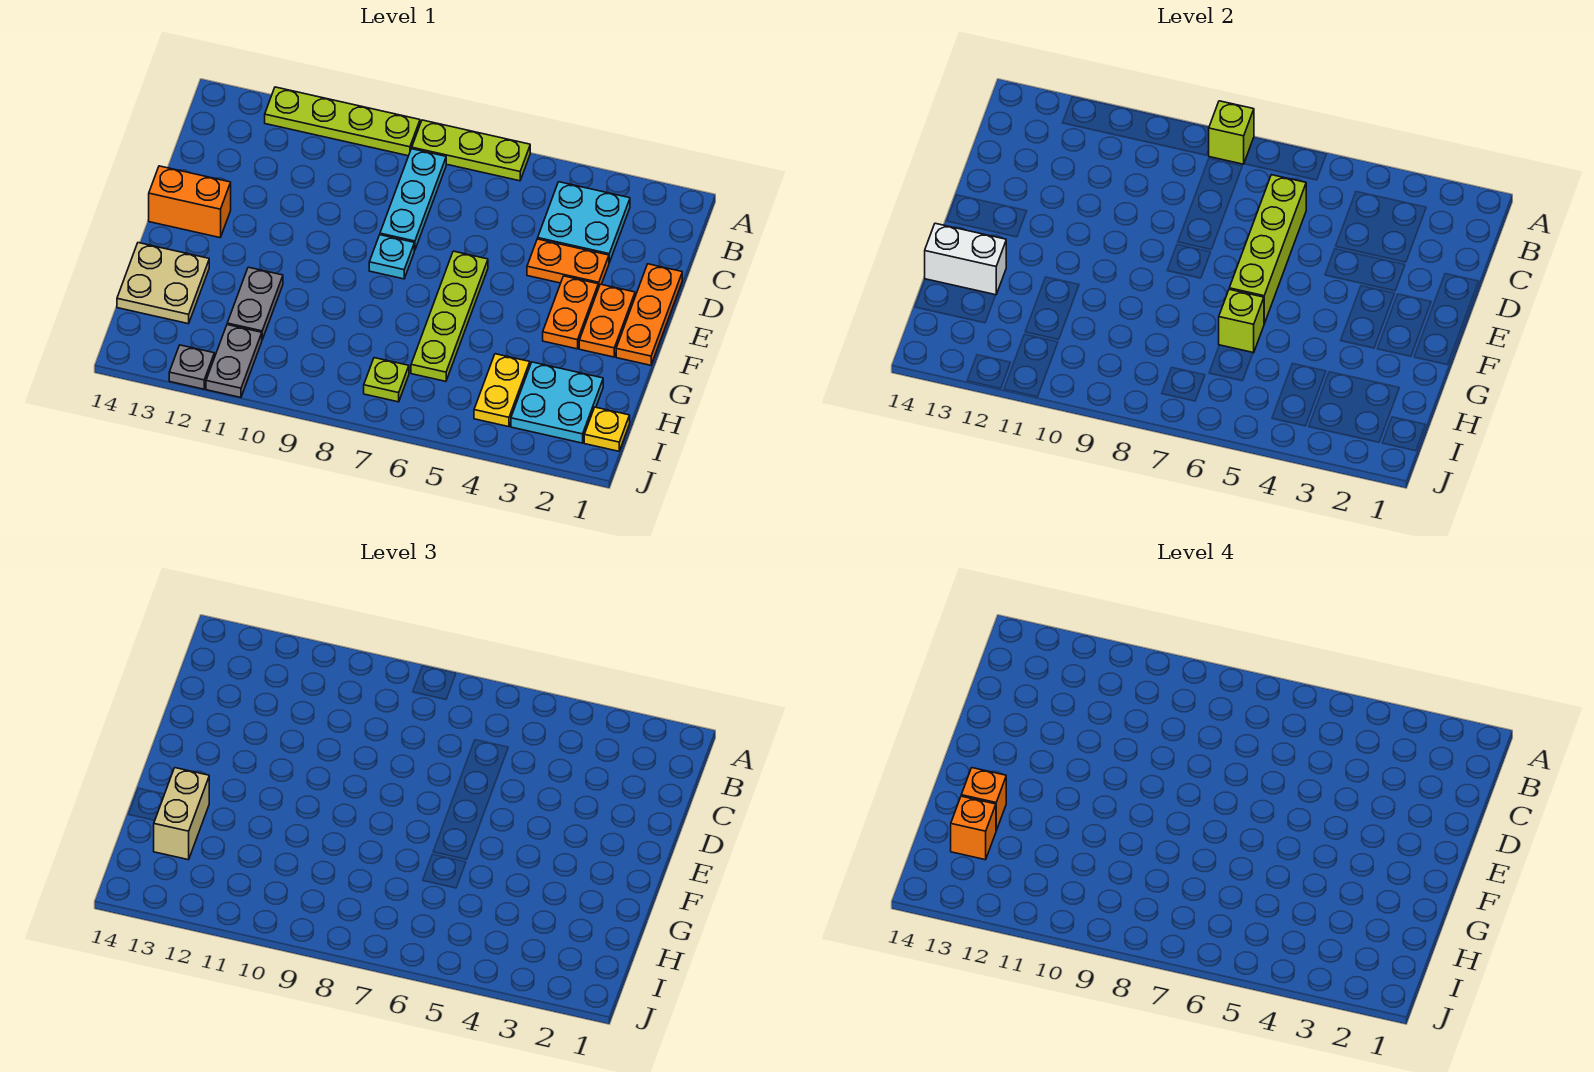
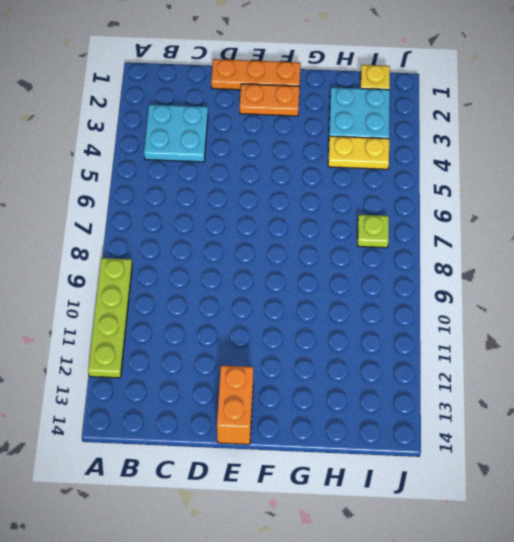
none -> lime 1x3 plate [412,120,530,181]
none -> cyan 1x3 plate [380,149,446,250]
none -> orange 1x2 plate [527,239,609,288]

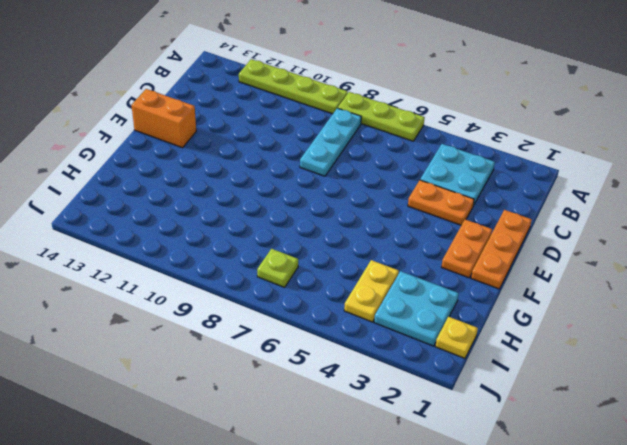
none -> orange 1x2 plate [543,276,598,349]
none -> lime 1x4 plate [411,251,488,381]
none -> cyan 1x1 plate [369,235,414,279]

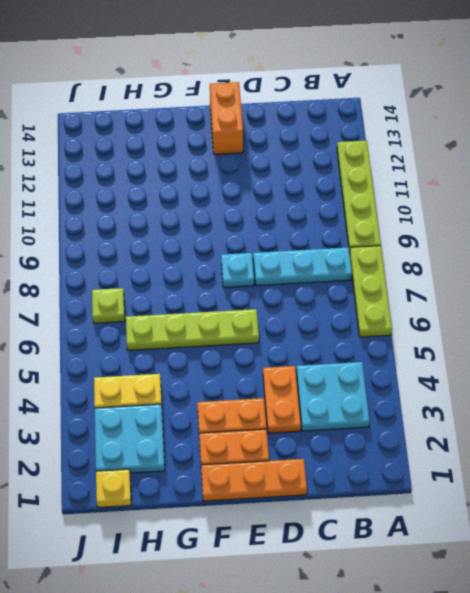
none -> grey 1x2 plate [227,267,283,339]
none -> tan 2x2 plate [117,243,209,324]
none -> grey 1x2 plate [206,325,262,397]

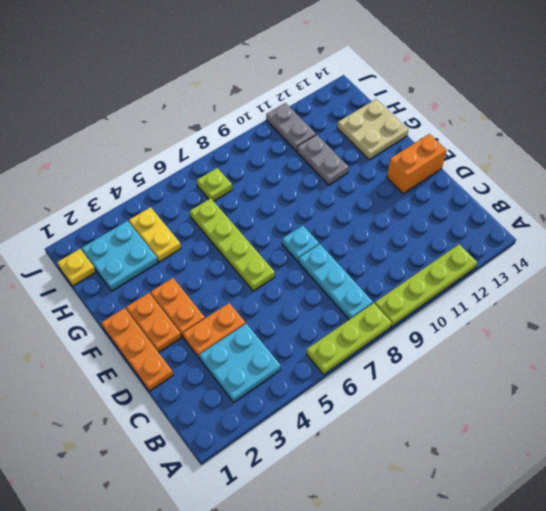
none -> grey 1x1 plate [169,345,214,389]
none -> lime 1x1 brick [1208,101,1254,164]
none -> lime 1x4 brick [1229,175,1306,324]

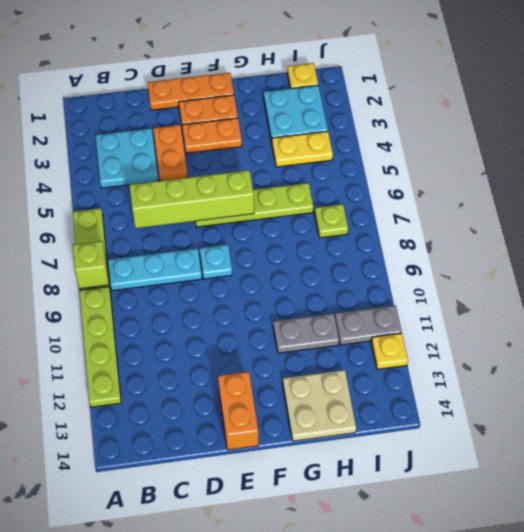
yellow 1x1 plate [371,333,408,369] -> grey 1x1 plate [169,345,214,389]
none -> lime 1x1 brick [1219,289,1264,353]
none -> white 1x2 brick [925,223,1006,295]
none -> tan 1x2 brick [154,768,209,860]

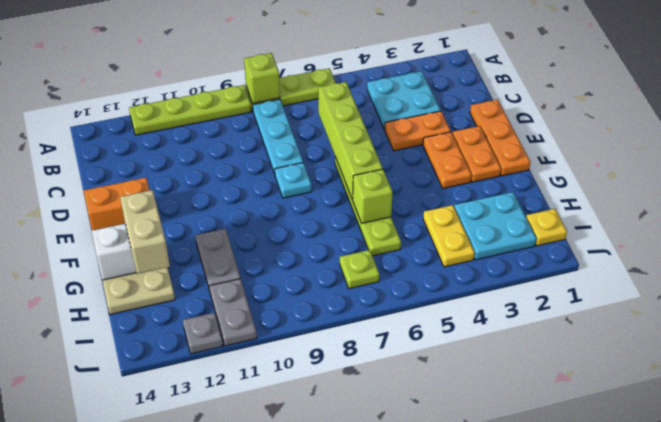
none -> orange 1x1 brick [961,768,1006,830]
none -> orange 1x1 brick [951,796,996,860]

